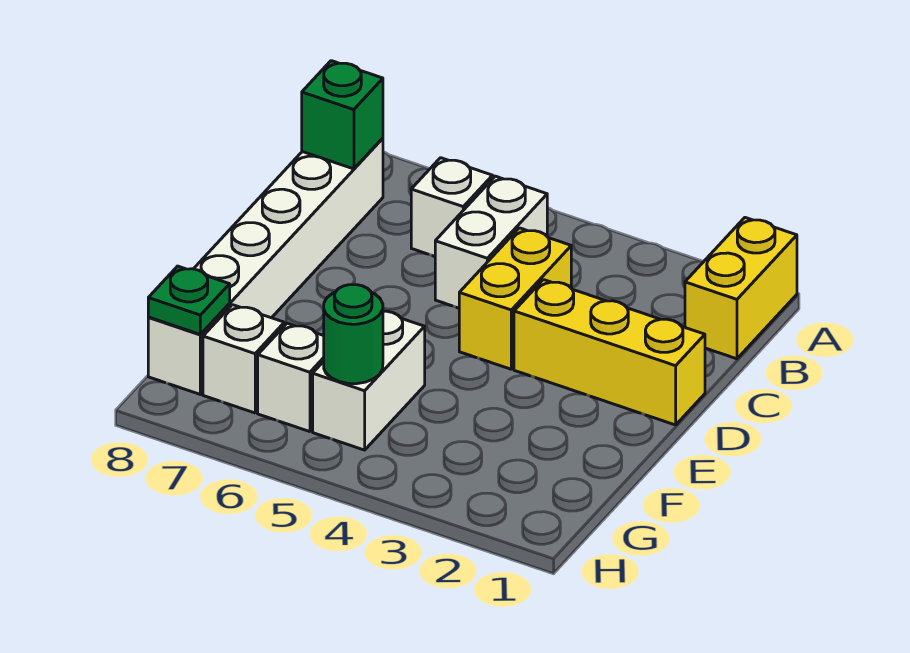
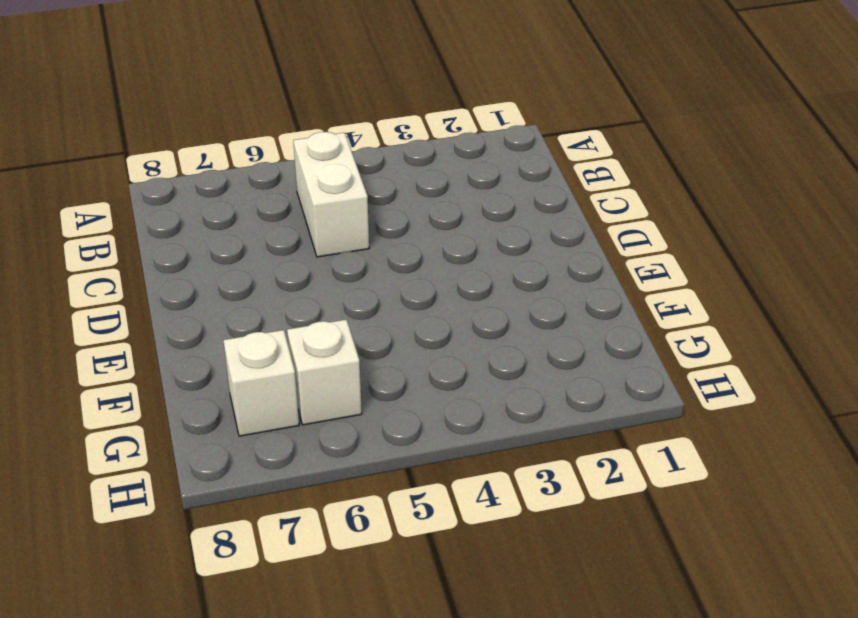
none -> yellow 1x2 brick [685,218,797,359]
none -> white 1x1 brick [411,158,493,256]
none -> white 1x6 brick [148,138,383,394]

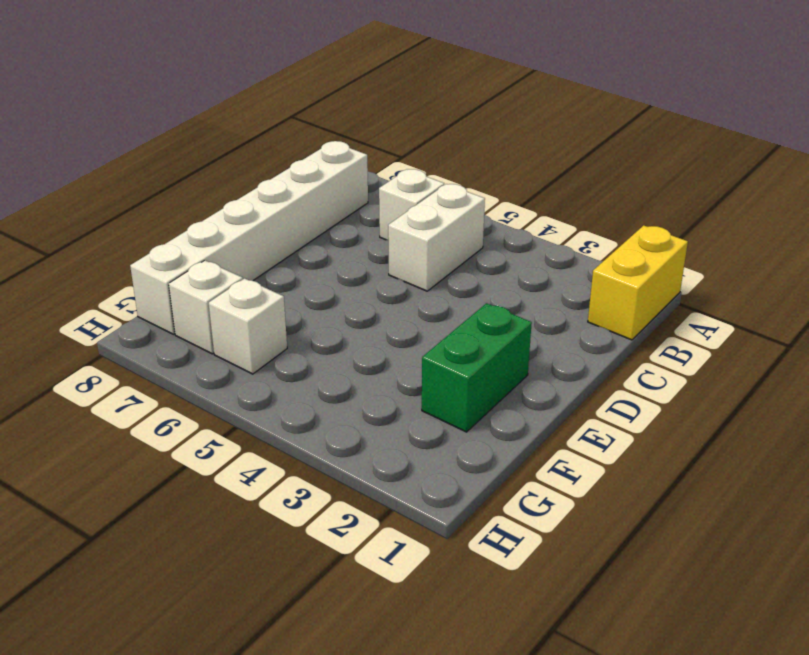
green 1x2 brick [422,303,532,432] -> none
none -> yellow 1x2 brick [459,228,571,369]
none -> yellow 1x3 brick [514,280,705,425]
none -> white 1x2 brick [313,311,425,450]

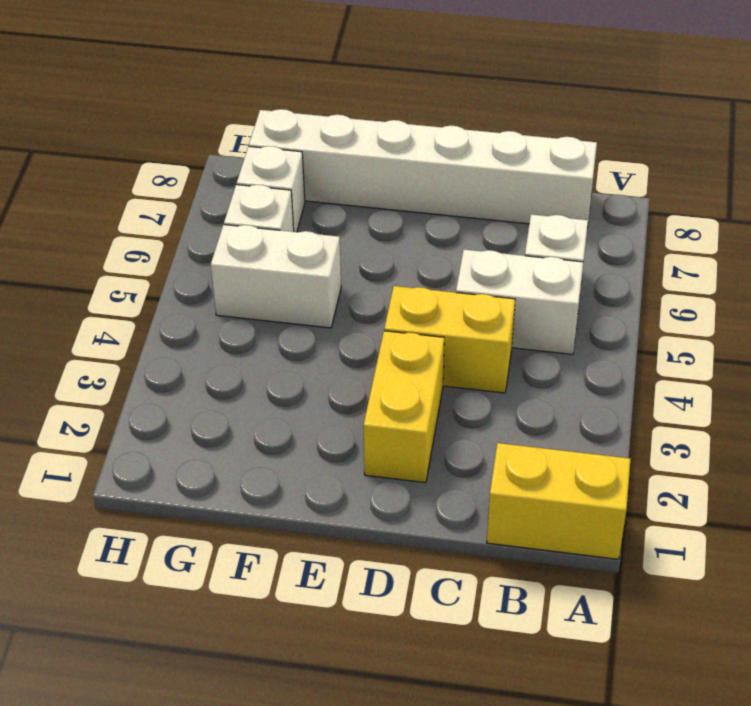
yellow 1x2 brick [363,331,444,483] -> yellow 1x3 brick [514,280,705,425]
none -> green 1x1 brick [302,61,383,169]
none -> green 1x1 round brick [324,285,383,384]
none -> green 1x1 plate [148,266,230,335]

